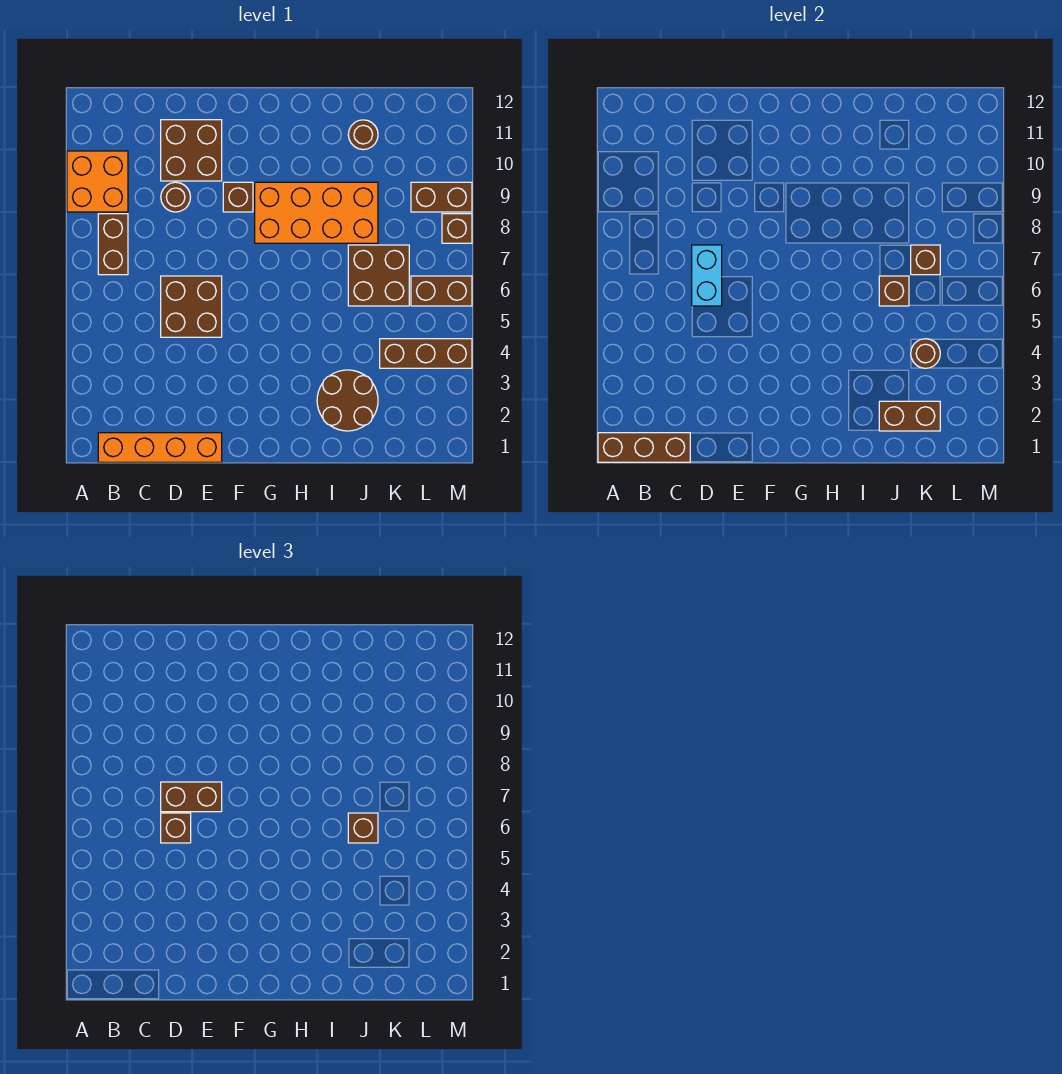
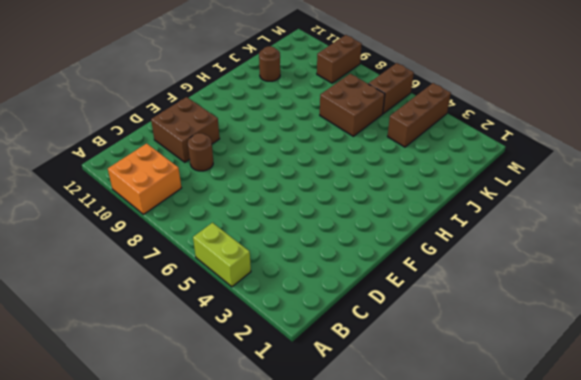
lime 1x2 brick [193,223,251,287] -> none
none -> orange 1x4 brick [98,433,222,462]
none -> brown 1x2 brick [98,214,128,275]
none -> brown 2x2 brick [161,276,222,337]

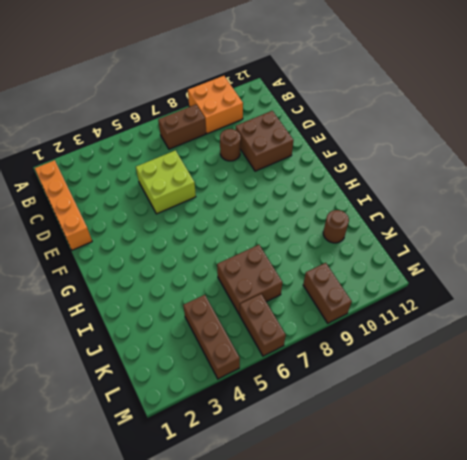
lime 2x2 brick [136,150,196,214] -> brown 2x2 brick [161,276,222,337]
none -> brown 1x1 brick [223,182,253,212]
none -> orange 2x4 brick [255,182,378,243]
none -> brown 2x2 round brick [317,370,378,431]

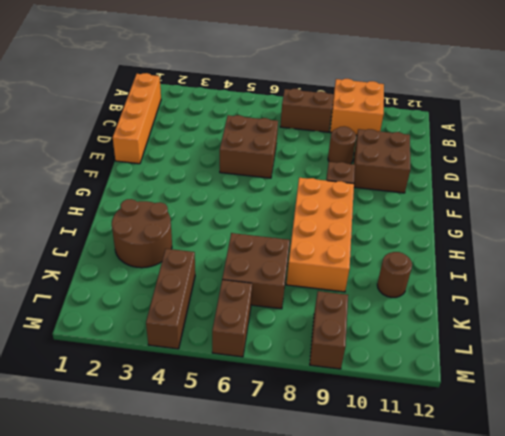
none -> brown 1x1 brick [442,214,472,243]
none -> brown 1x3 brick [598,433,690,462]
none -> cyan 1x2 brick [692,245,722,306]

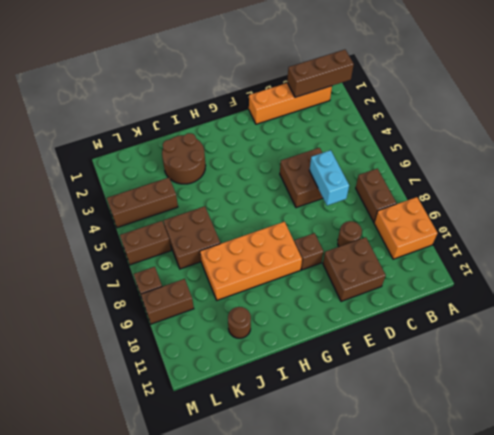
none -> brown 1x2 brick [879,401,940,431]
none -> brown 1x1 brick [879,276,909,306]
none -> brown 1x1 round brick [911,339,940,368]

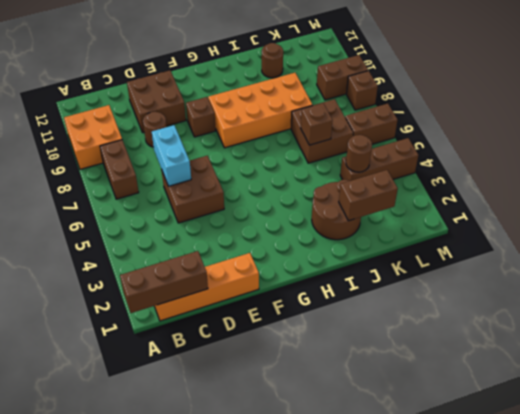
none -> brown 1x1 brick [911,245,940,275]
none -> brown 1x1 brick [161,813,191,843]
none -> brown 1x2 brick [161,782,222,812]

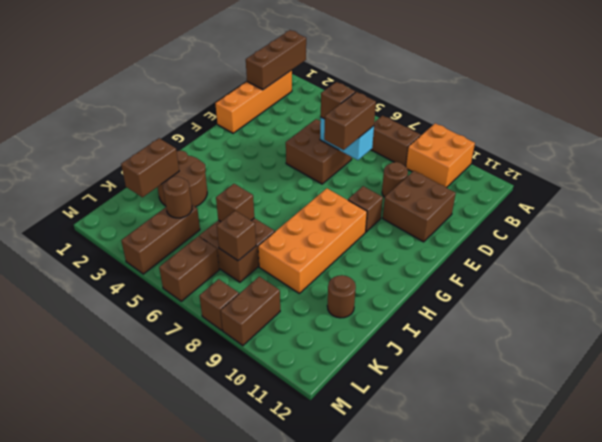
none -> brown 1x1 brick [348,813,378,843]

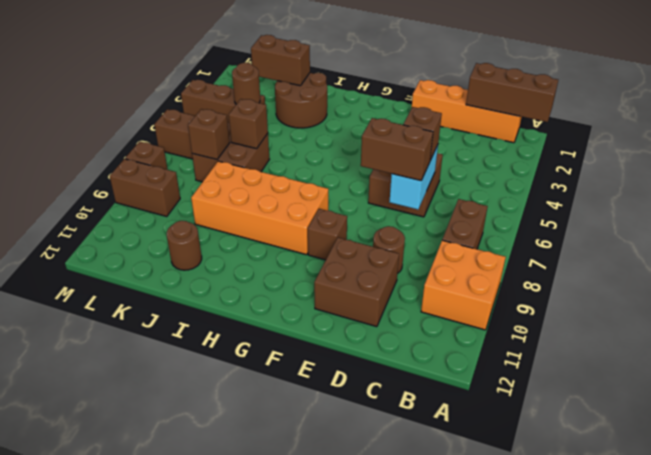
none -> brown 1x1 brick [348,813,378,843]

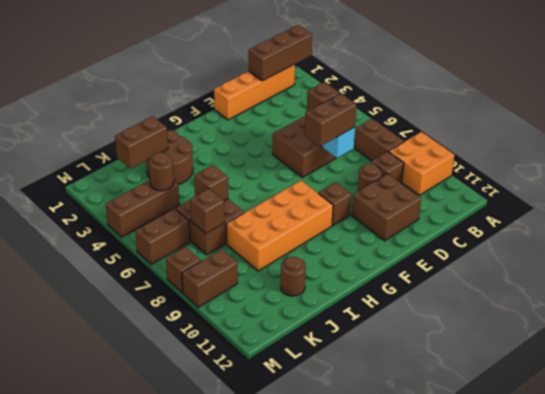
brown 1x1 brick [371,152,404,184] -> brown 1x1 brick moved to [348,813,378,843]

